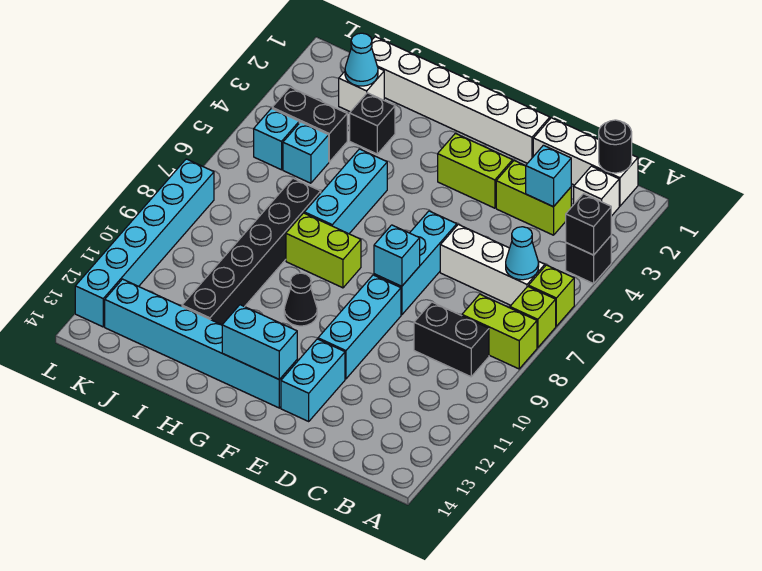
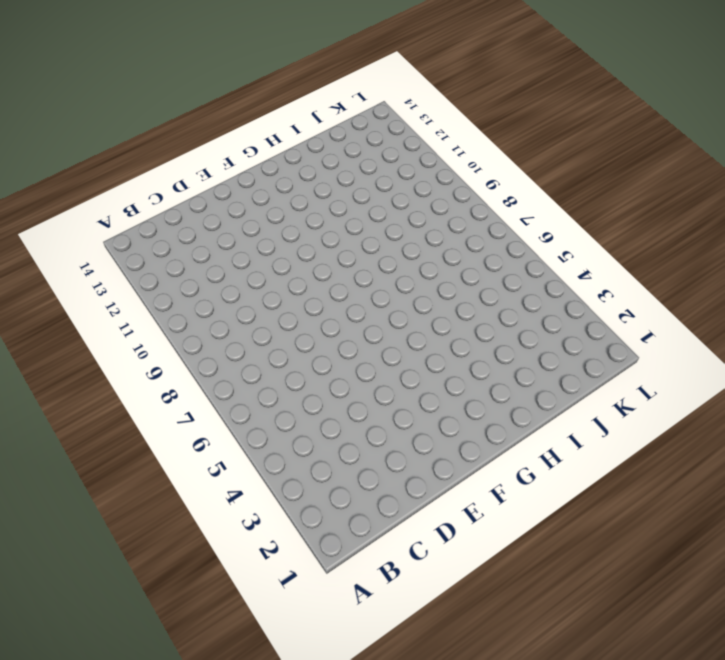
none -> black 1x1 brick [566,236,611,284]
none -> lime 1x1 brick [529,265,574,326]
none -> lime 1x1 brick [510,286,556,348]
none -> lime 1x2 brick [462,294,537,369]

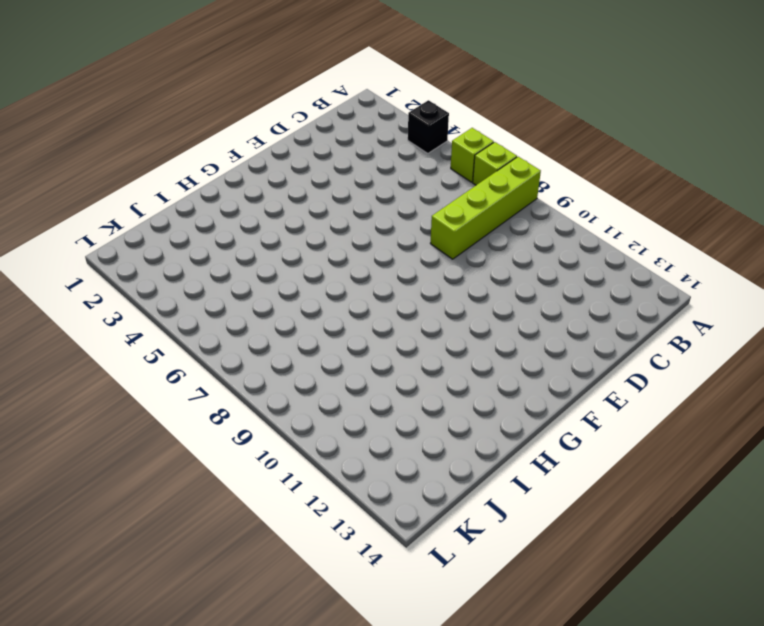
lime 1x4 brick [430,157,541,259] -> lime 1x2 brick [462,294,537,369]
none -> white 1x3 brick [533,118,638,206]
none -> white 1x1 brick [574,166,619,216]
none -> white 1x3 brick [440,225,545,305]
none -> black 1x2 brick [414,302,489,377]

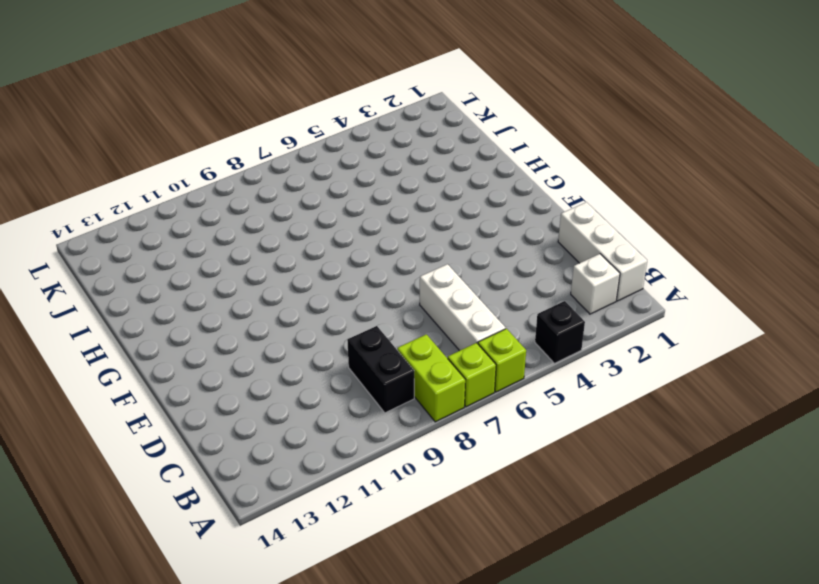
none -> lime 1x2 brick [496,161,571,235]
none -> white 1x6 brick [372,37,550,163]
none -> lime 1x2 brick [438,133,513,208]
none -> cyan 1x3 brick [374,211,457,315]

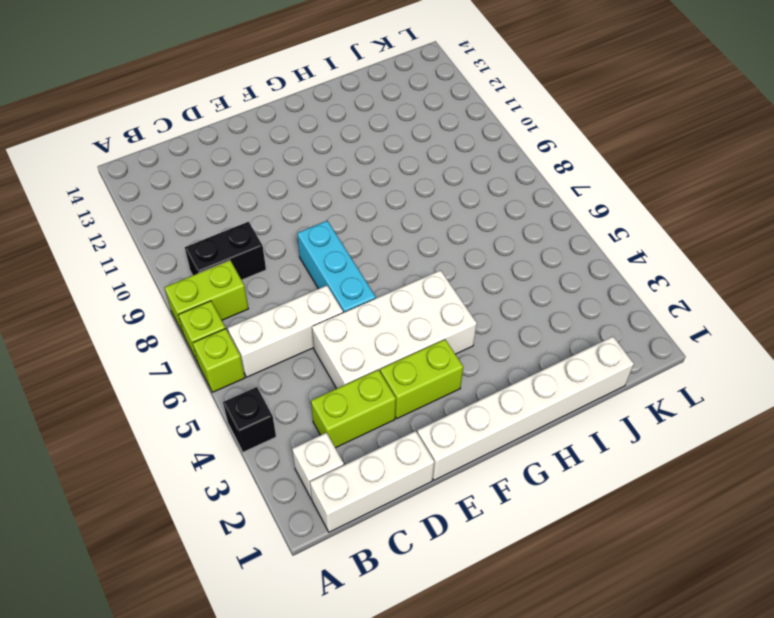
white 2x4 brick [312,270,477,389] -> none
none -> cyan 1x3 brick [318,275,401,379]
none -> cyan 1x2 brick [281,339,345,421]
none -> cyan 1x6 brick [105,279,297,408]
none -> lime 1x2 brick [286,213,361,288]

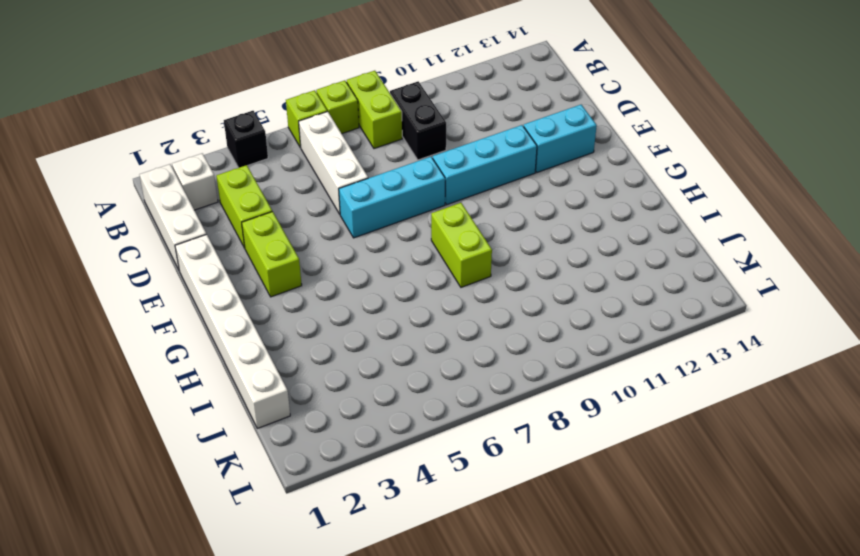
none -> cyan 1x6 brick [105,279,297,408]
none -> black 1x1 cone [284,273,317,326]
none -> cyan 1x3 brick [304,149,387,234]
none -> black 1x1 brick [350,93,395,154]

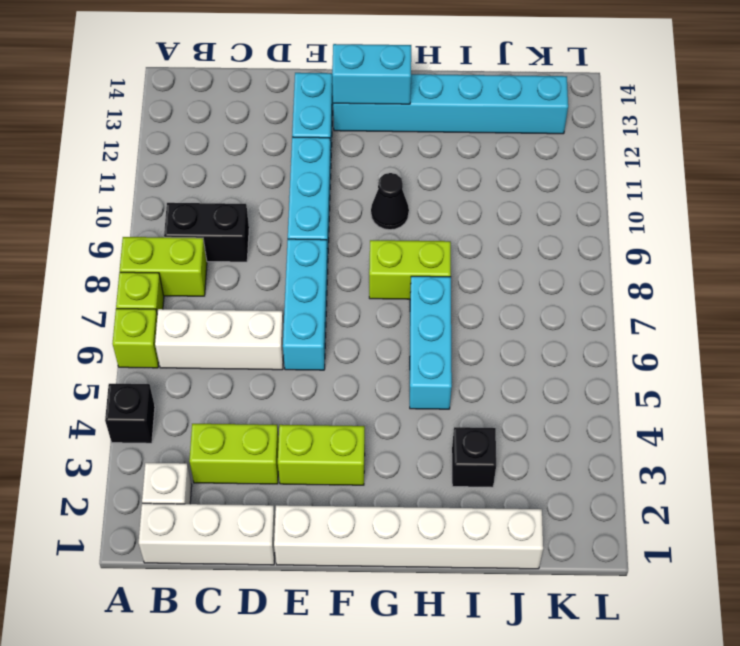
none -> black 1x6 brick [182,178,321,325]
none -> white 1x1 brick [339,68,384,112]
none -> black 1x2 brick [272,87,347,162]
none -> cyan 1x1 brick [283,122,329,183]

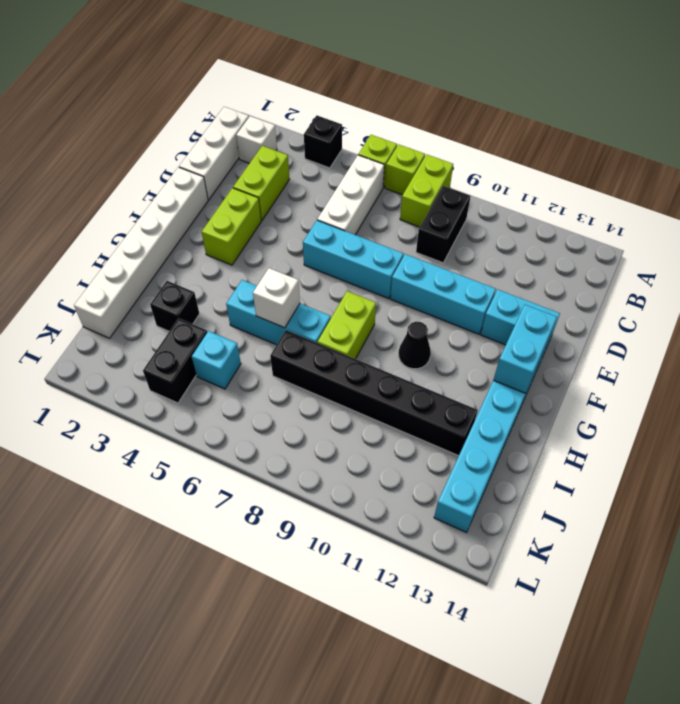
white 1x1 brick [253,268,300,328] -> white 1x1 brick moved to [339,68,384,112]
none -> cyan 1x1 brick [254,108,299,170]
none -> cyan 1x6 brick [75,159,214,327]
none -> black 1x1 brick [566,194,611,255]
none -> black 1x1 round brick [599,120,632,173]

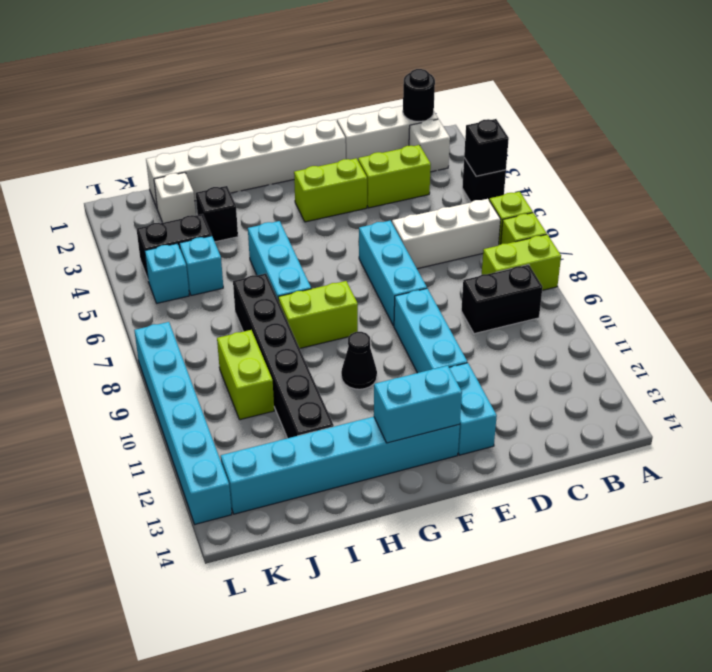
lime 1x2 brick [217,330,274,420] -> none
none -> cyan 1x1 cone [506,227,539,280]
none -> cyan 1x1 brick [526,145,571,207]
none -> cyan 1x1 brick [374,225,420,286]
none -> cyan 1x1 cone [345,33,378,86]

